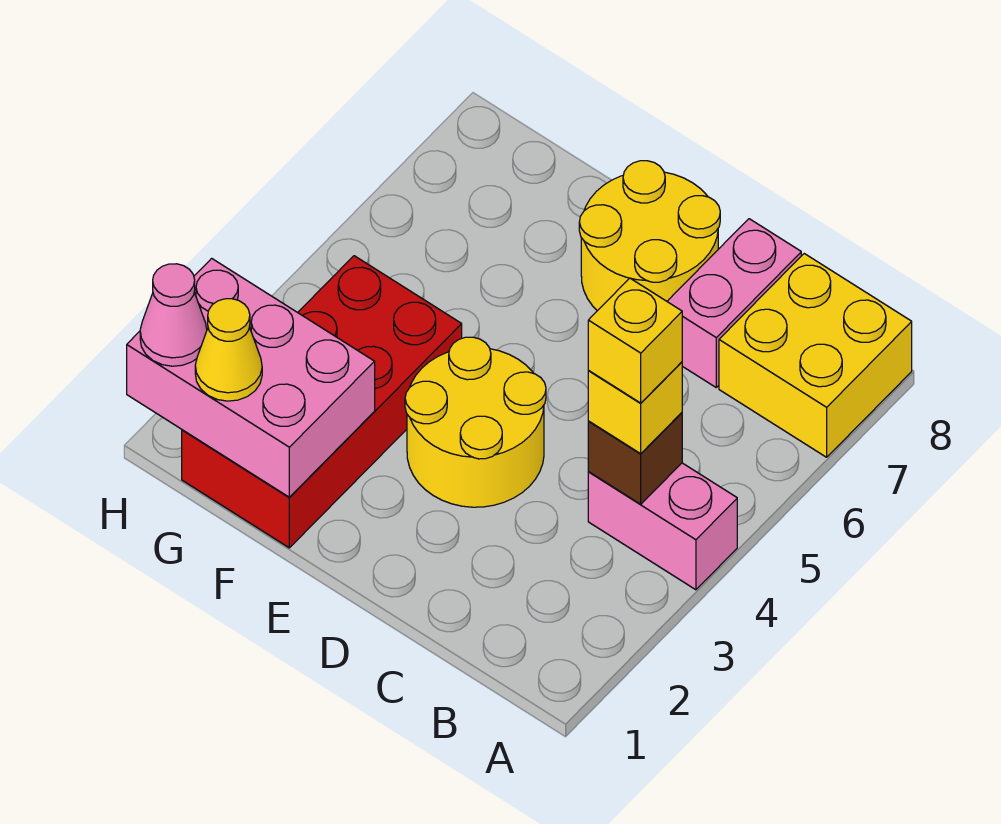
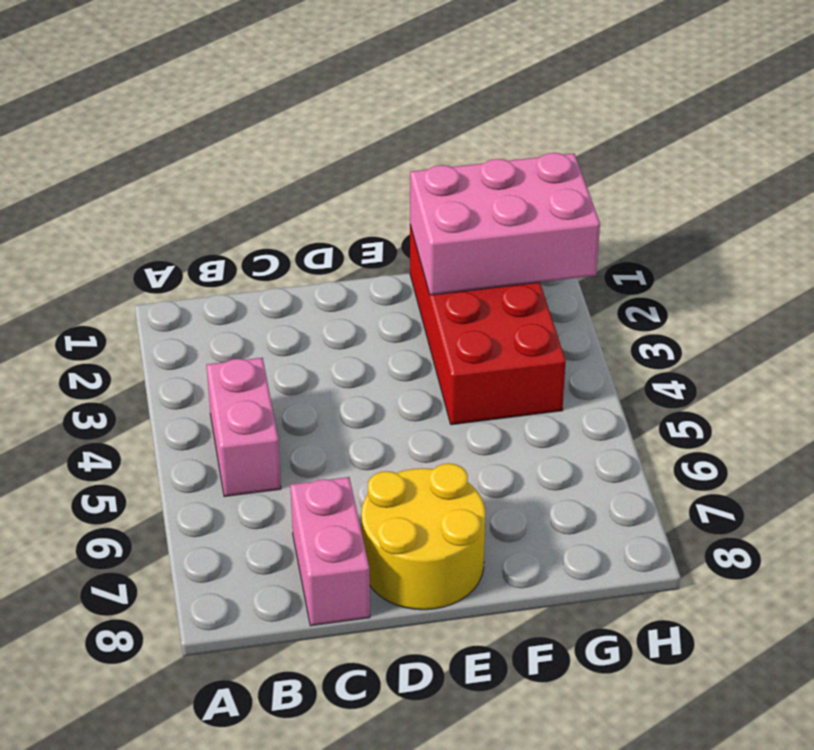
pink 1x2 brick [207,358,281,497] -> pink 1x2 brick turned to [588,463,737,590]
none -> yellow 2x2 brick [719,254,912,457]
none -> yellow 2x2 round brick [405,337,546,507]
none -> brown 1x1 brick [588,413,682,504]

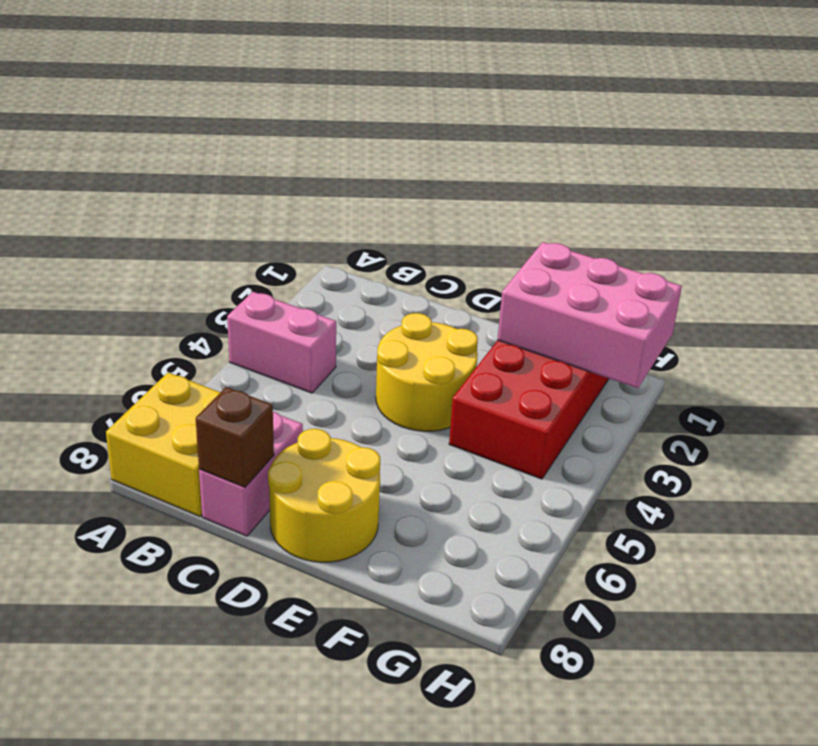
brown 1x1 brick [196,387,274,487] -> brown 1x1 brick moved to [588,413,682,504]
none -> yellow 1x1 brick [588,362,682,454]
none -> yellow 1x1 cone [195,299,262,401]
none -> pink 1x1 cone [140,264,207,366]

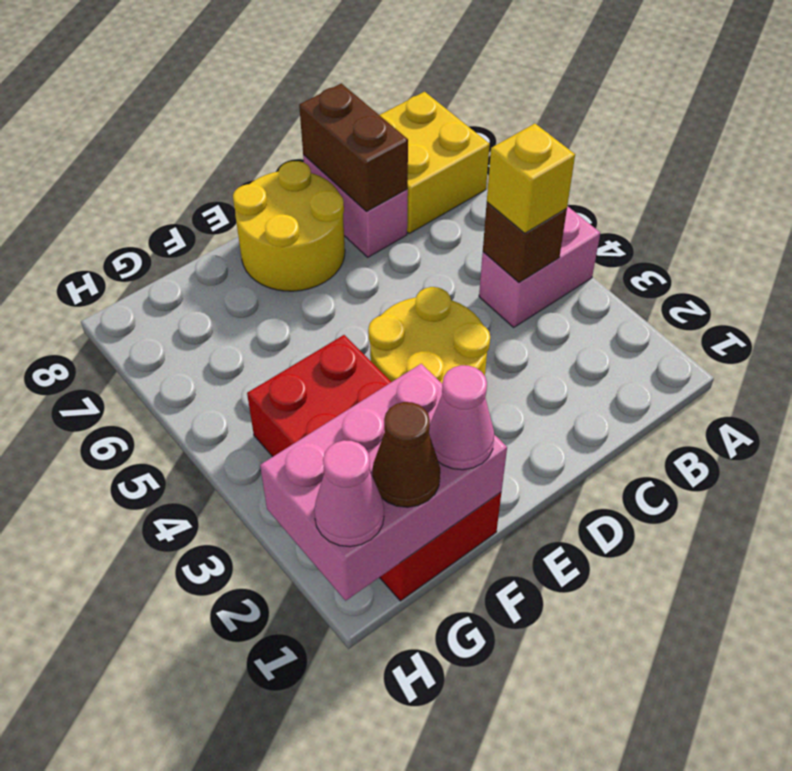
brown 1x2 brick [299,83,408,212] -> none
pink 1x1 cone [429,365,494,470] -> none
brown 1x1 cone [372,402,440,507] -> yellow 1x1 cone [195,299,262,401]
none -> yellow 1x1 brick [588,278,682,403]

